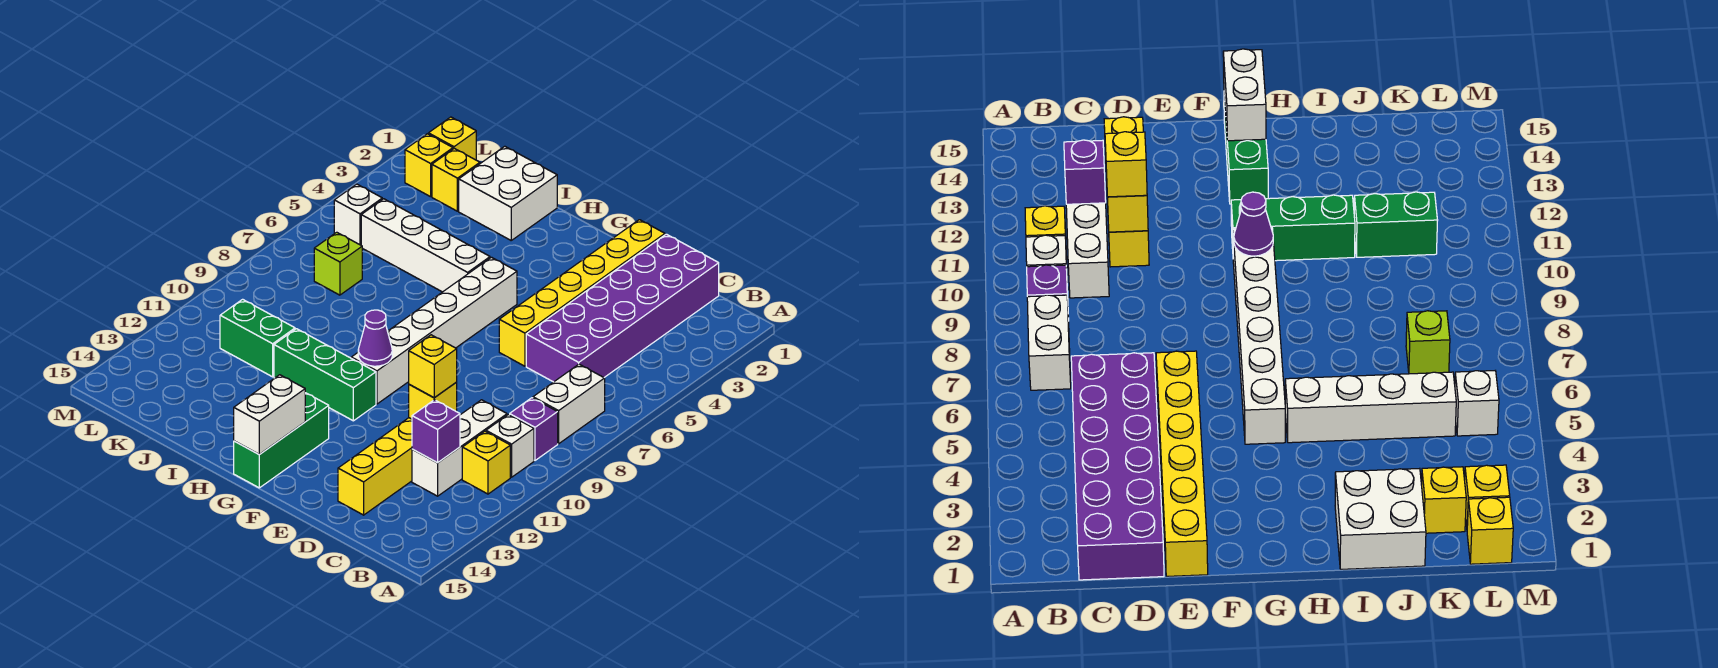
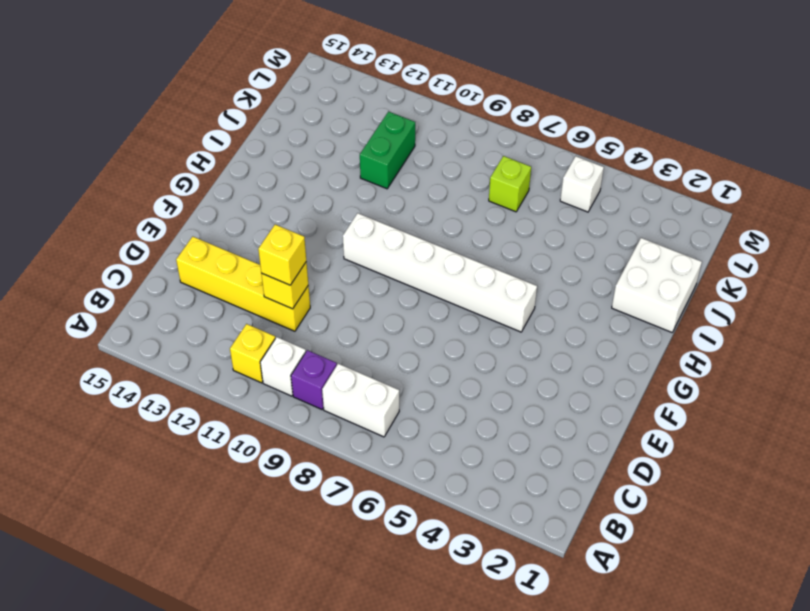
none -> purple 2x6 brick [526,234,719,382]
none -> white 1x3 brick [412,400,507,496]
none -> yellow 1x6 brick [499,220,665,366]

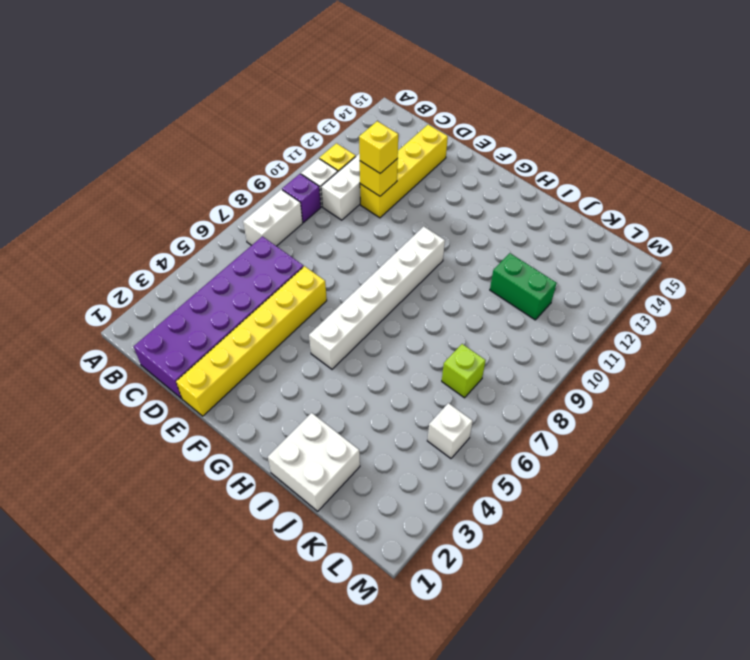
none -> green 1x3 brick [274,329,376,421]
none -> green 1x3 brick [234,393,329,488]
none -> white 1x4 brick [361,199,490,292]

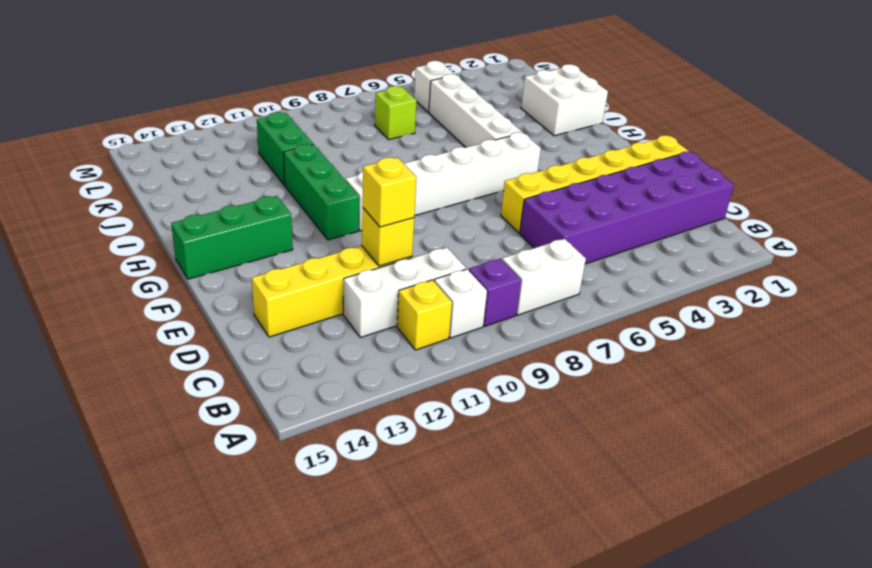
none -> yellow 1x1 brick [432,148,480,211]
none -> yellow 1x1 brick [428,117,476,160]
none -> yellow 1x1 brick [405,134,453,197]

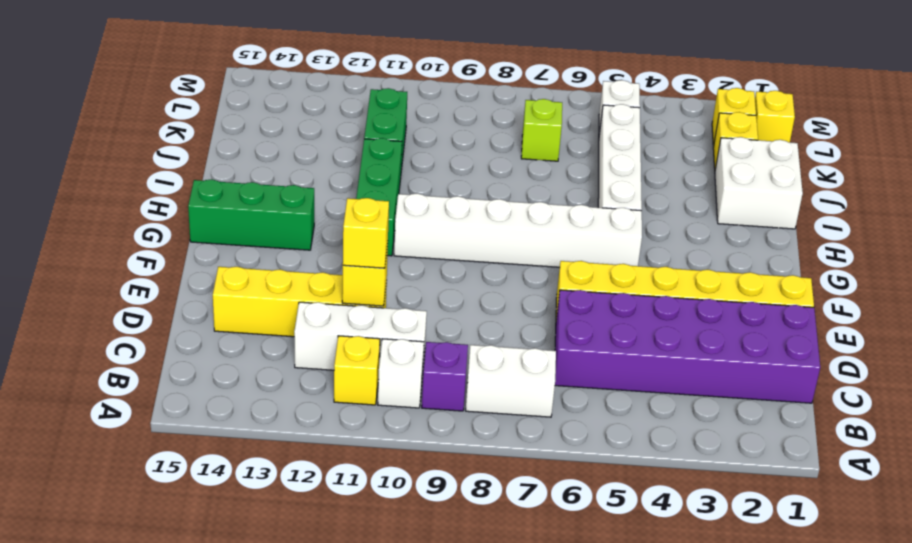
none -> purple 1x1 brick [412,400,460,463]
none -> purple 1x1 cone [358,310,392,366]
none -> white 1x2 brick [234,375,305,454]

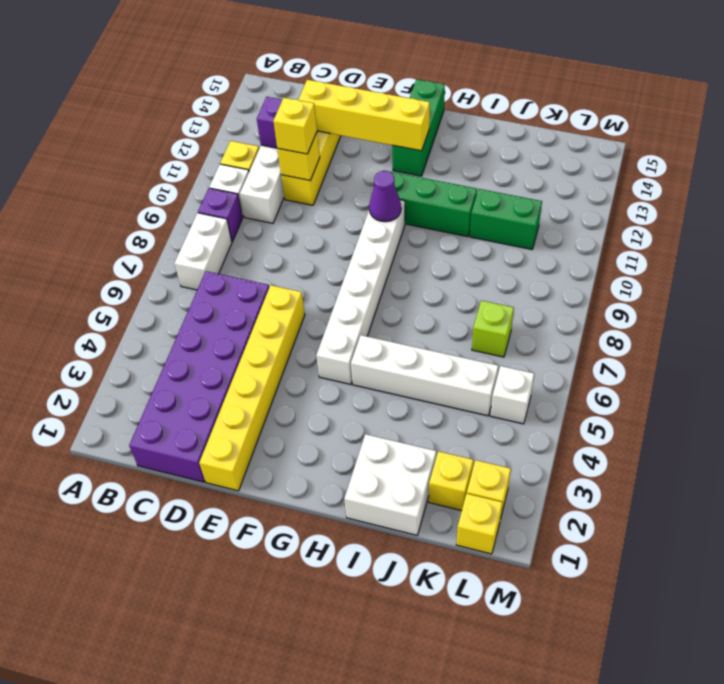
yellow 1x4 brick [298,80,430,151] -> none
none -> white 1x2 brick [234,375,305,454]

